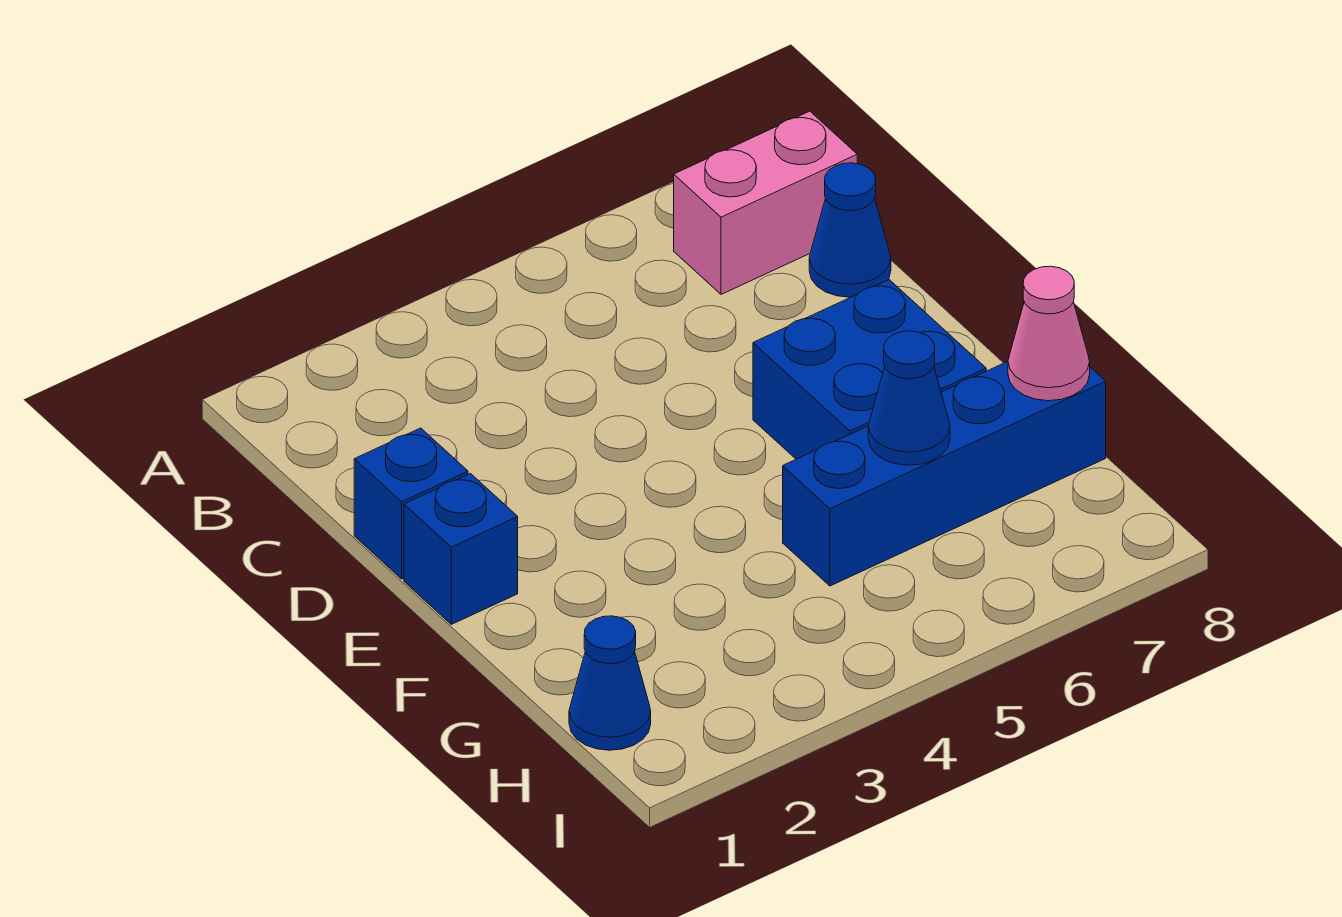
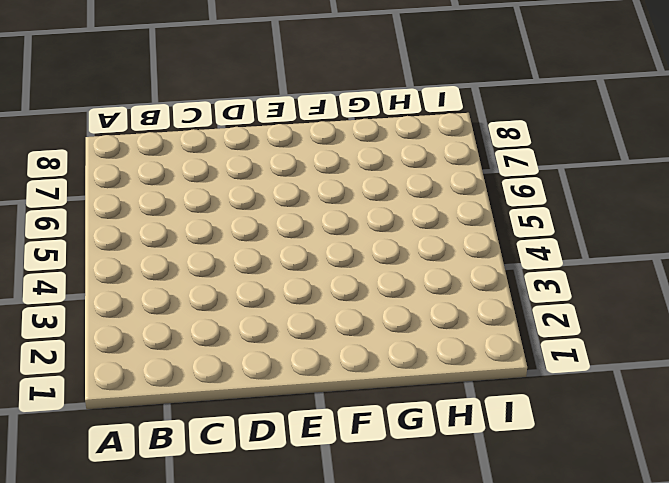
none -> pink 1x2 brick [674,111,857,294]
none -> blue 1x1 cone [809,163,891,297]

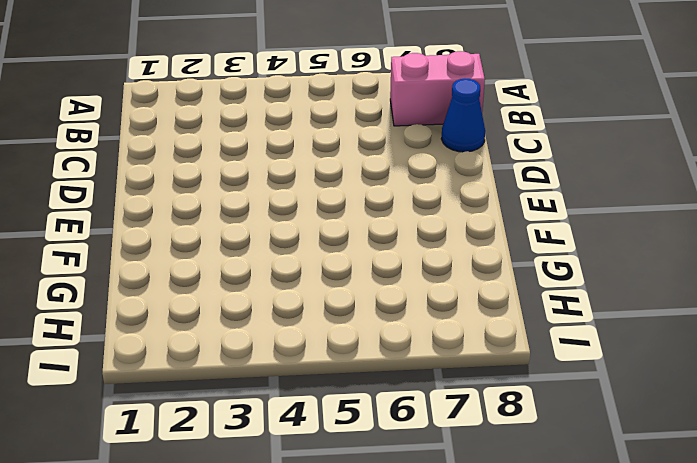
none -> blue 1x1 brick [354,428,468,579]
none -> blue 1x1 brick [404,473,518,624]

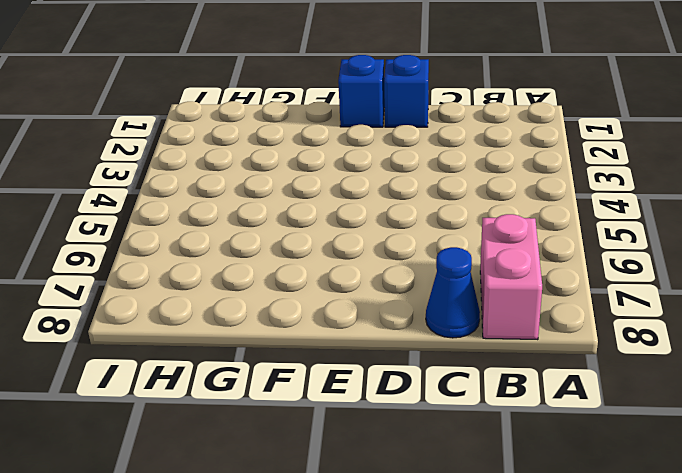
none -> blue 2x2 brick [753,280,986,459]
none -> blue 1x4 brick [783,362,1106,586]

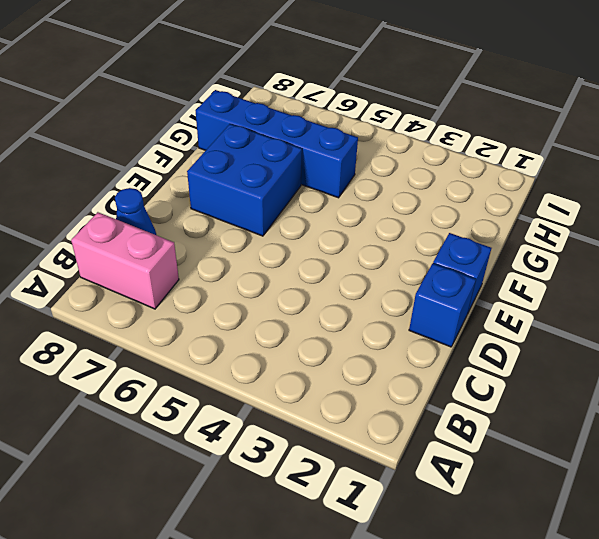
none -> blue 1x1 cone [569,616,651,750]
none -> blue 1x1 cone [868,331,950,465]

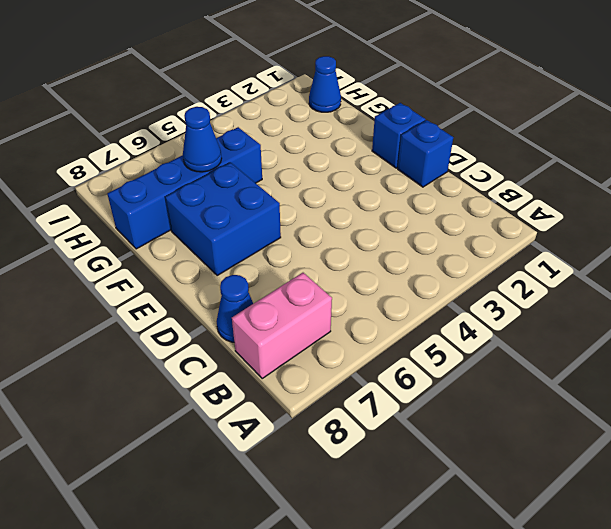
none -> pink 1x1 cone [1008,266,1090,401]

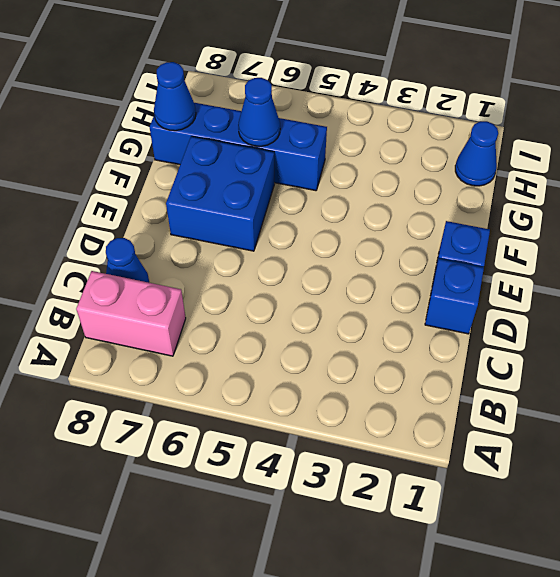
blue 1x1 cone [154,62,196,131] -> pink 1x1 cone [1008,266,1090,401]

